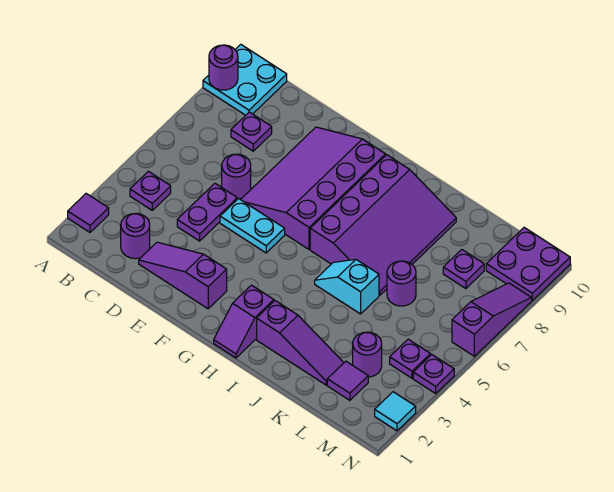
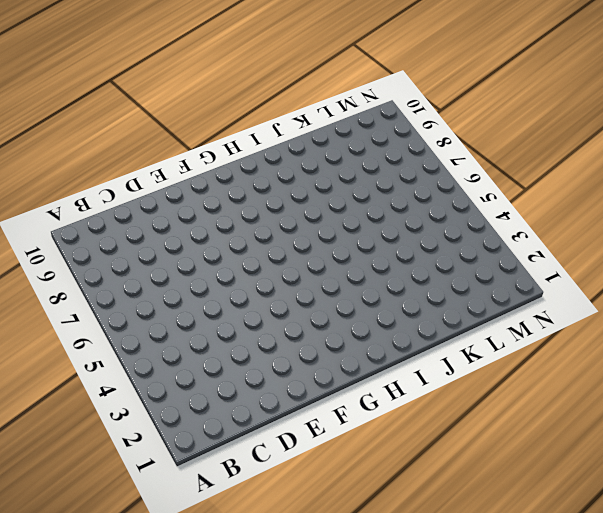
none -> purple 1x1 tile [68,194,109,232]
none -> cyan 2x2 plate [203,44,287,115]
none -> purple 1x1 plate [130,171,171,210]

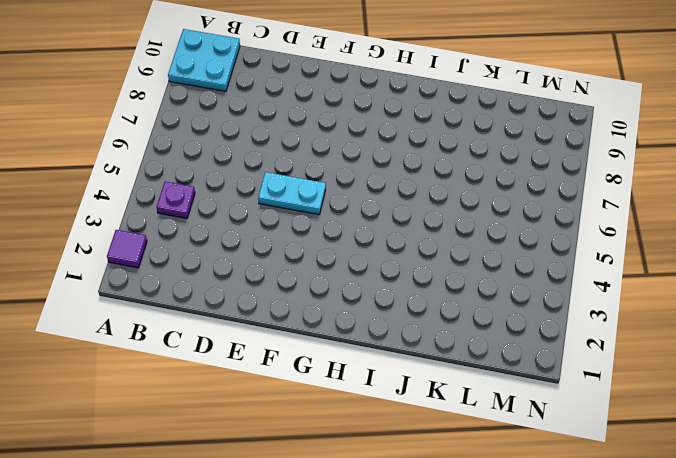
none -> purple 1x1 round brick [121,214,150,259]
none -> purple 1x1 plate [231,112,272,151]
none -> purple 1x3 slope [139,242,227,309]

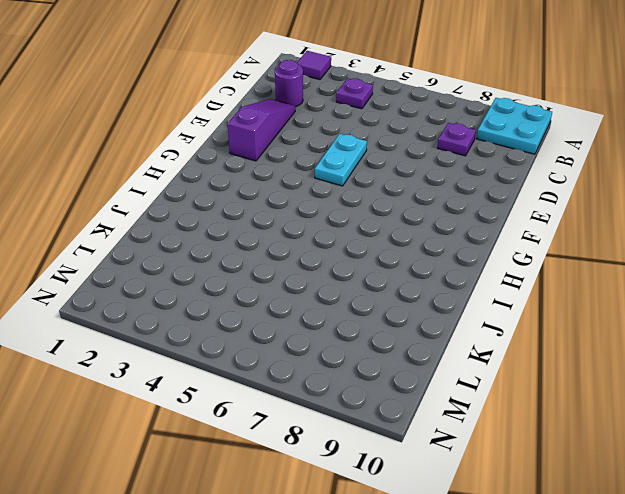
none -> purple 1x2 plate [177,184,237,241]
none -> purple 1x1 round brick [222,154,251,199]
none -> purple 3x4 slope [241,127,386,249]

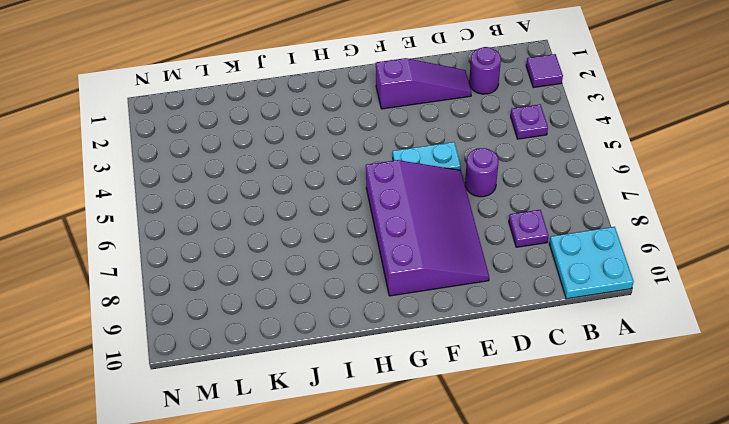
none -> purple 1x2 plate [177,184,237,241]
none -> purple 1x2 slope [214,285,274,358]
none -> purple 3x4 slope [310,155,456,295]

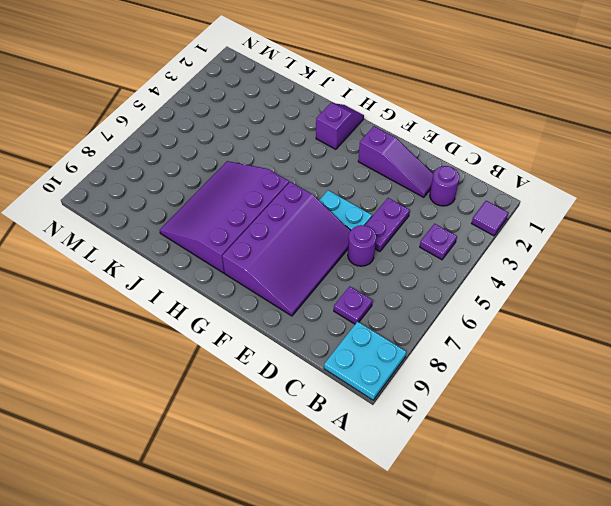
none -> purple 1x3 slope [257,301,344,385]
none -> cyan 1x2 slope [315,259,379,314]
none -> purple 1x1 round brick [387,261,416,306]

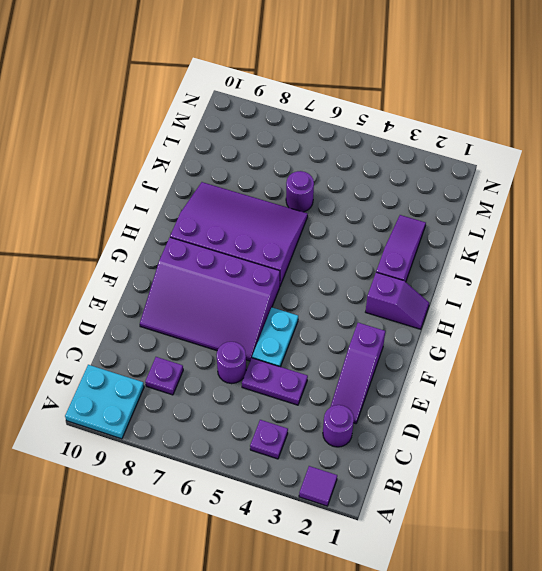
none -> cyan 1x2 slope [315,259,379,314]
none -> purple 1x1 tile [327,361,368,400]
none -> purple 1x1 round brick [353,332,382,377]

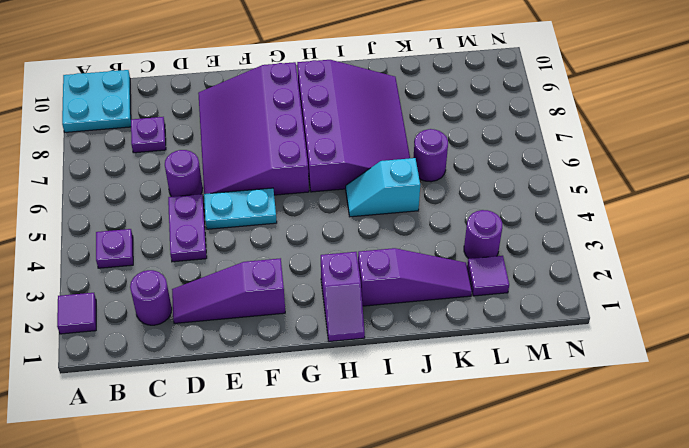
none -> purple 1x1 plate [443,250,484,289]
none -> purple 1x1 plate [390,339,431,378]
none -> purple 2x2 plate [486,228,570,300]

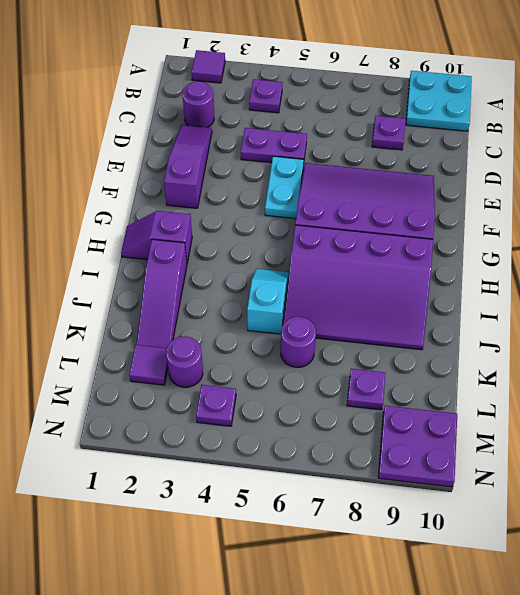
none -> purple 1x1 round brick [222,154,251,199]
none -> cyan 1x1 tile [375,392,416,431]
none -> purple 1x1 plate [413,354,454,393]

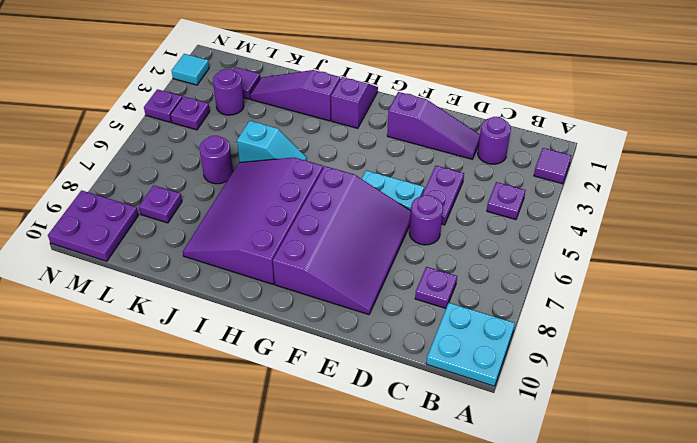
none -> purple 1x3 slope [452,283,532,356]
none -> purple 1x1 round brick [209,45,238,90]

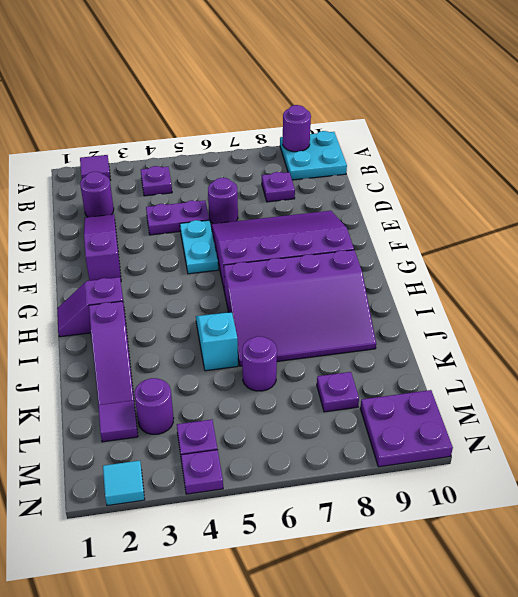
none -> purple 1x3 slope [452,283,532,356]

